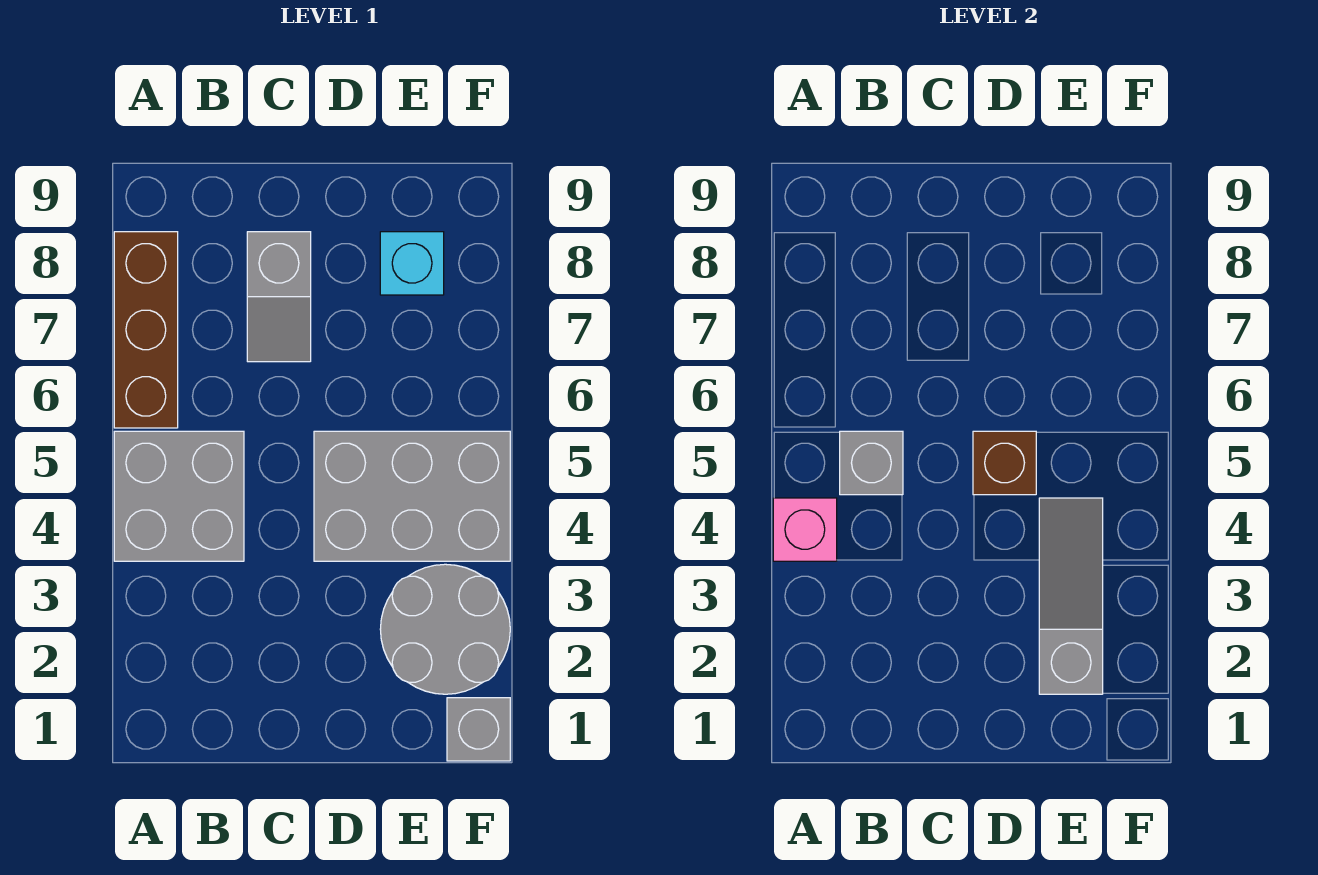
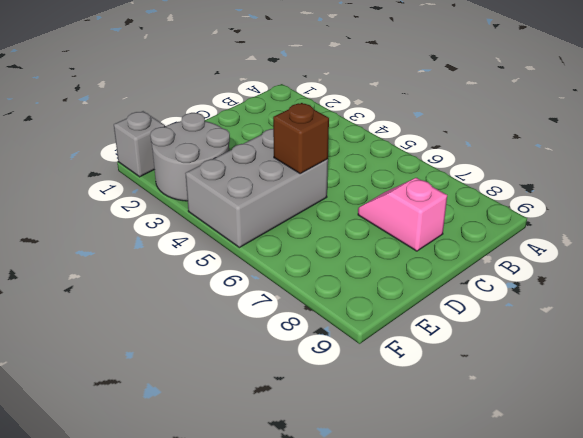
pink 1x2 slope [358,178,447,251] -> grey 1x2 slope [247,232,311,362]
none -> grey 2x2 brick [114,431,244,561]
none -> brown 1x3 brick [114,232,178,428]

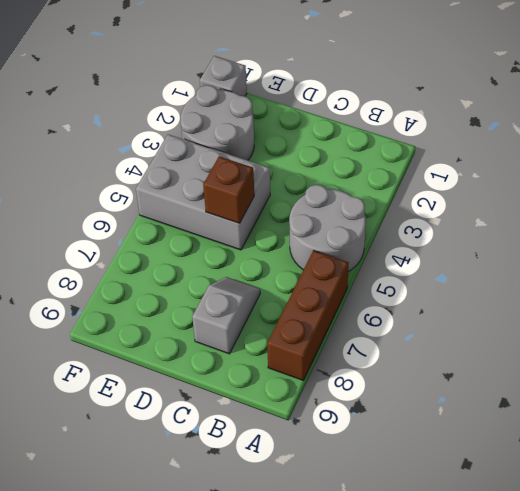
grey 2x2 round brick [289,185,366,272] -> grey 2x2 brick [114,431,244,561]
none -> cyan 1x1 brick [380,232,444,295]
none -> pink 1x1 brick [773,498,837,561]

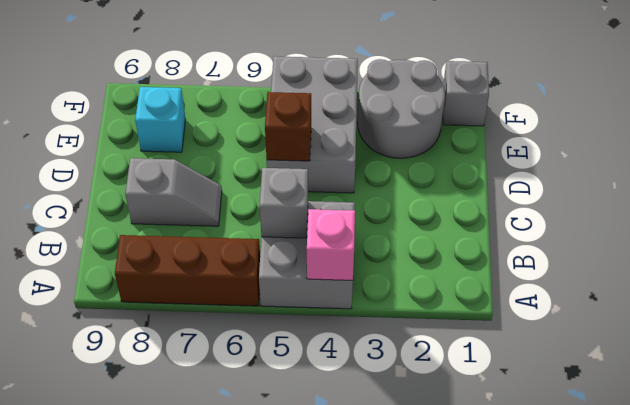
none -> grey 1x3 slope [1039,498,1103,694]

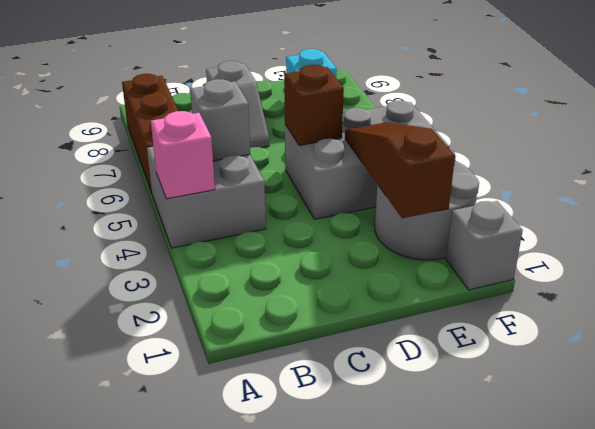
brown 1x3 slope [345,122,455,218] -> grey 1x3 slope [1039,498,1103,694]

